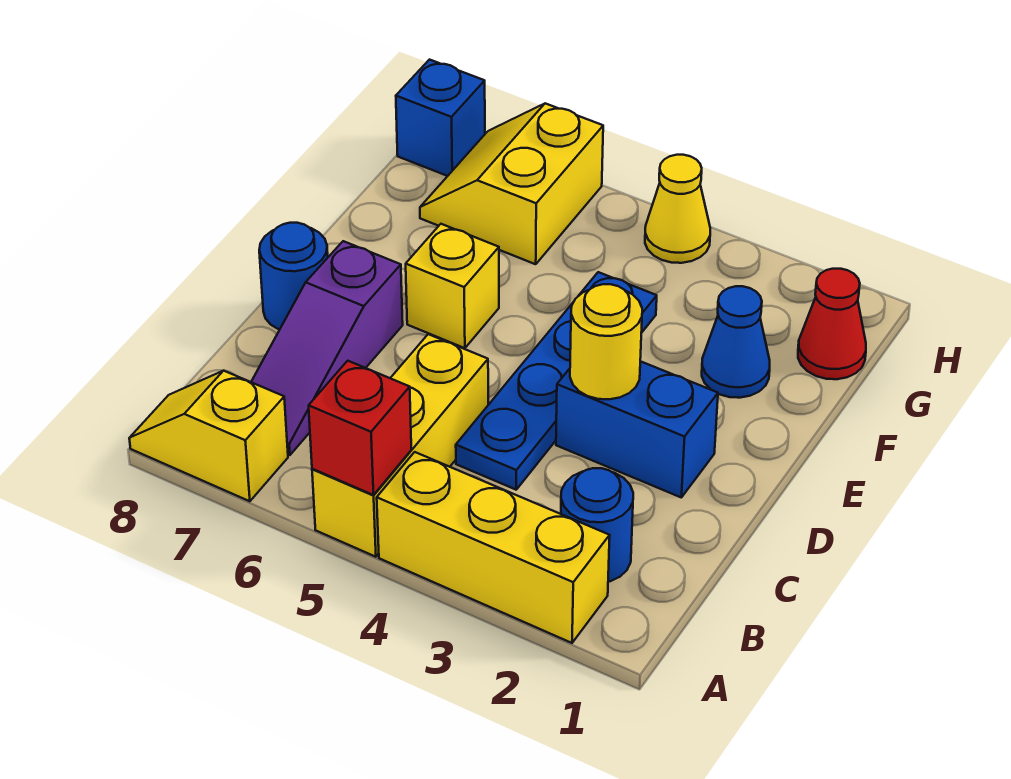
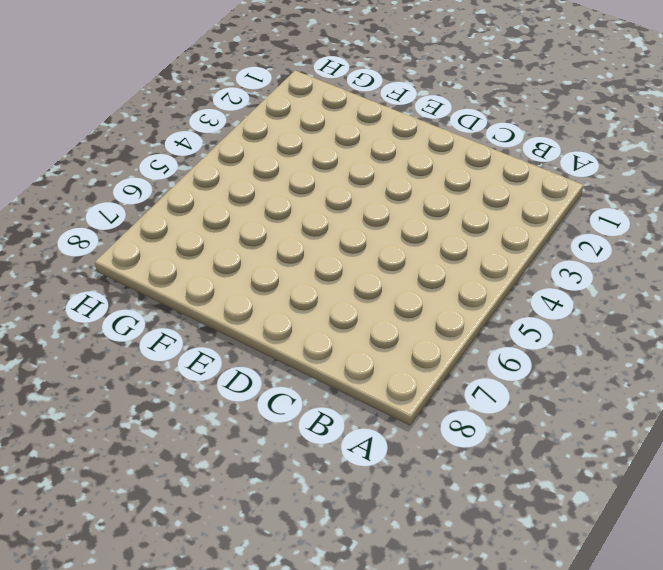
none -> yellow 1x3 brick [377,452,610,643]
none -> yellow 1x3 brick [312,334,488,557]
none -> yellow 1x2 slope [129,371,288,501]

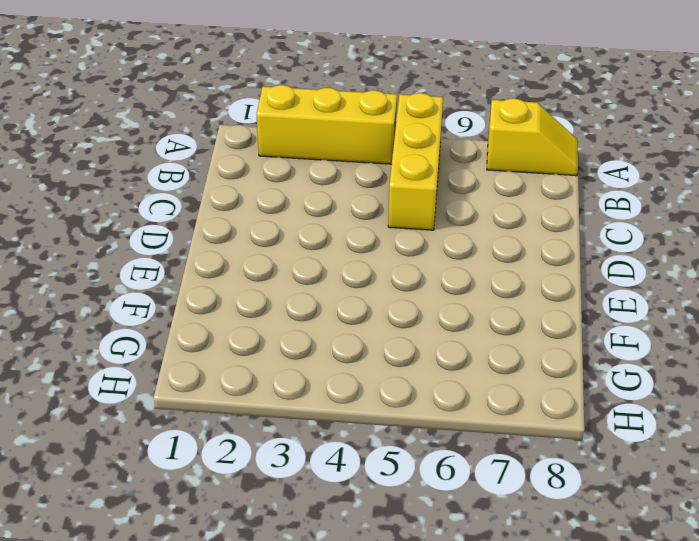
none -> blue 1x1 round brick [561,468,633,582]
none -> purple 1x3 slope [251,241,403,455]
none -> blue 1x4 plate [456,272,657,490]

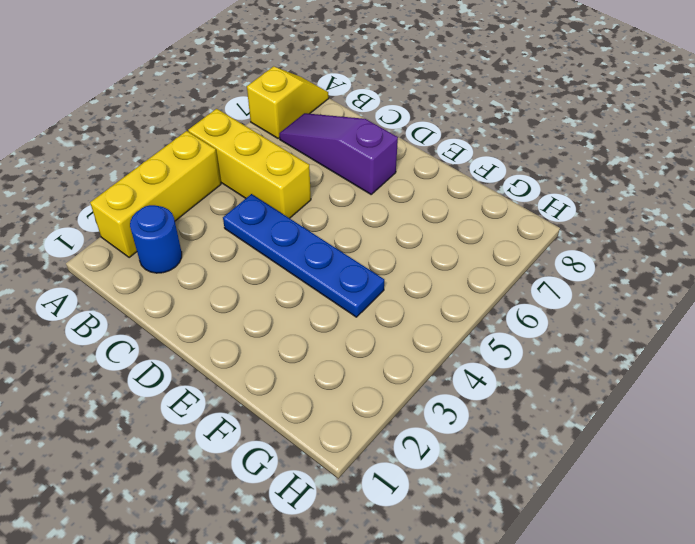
none -> blue 1x2 brick [556,361,718,497]
none -> blue 1x1 round brick [259,223,328,330]
none -> yellow 1x1 brick [406,224,499,348]

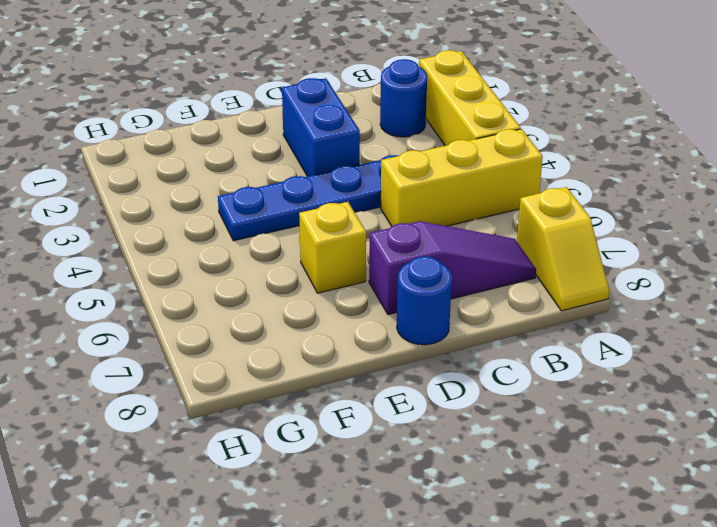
none -> blue 1x1 cone [702,286,770,398]
none -> red 1x1 cone [798,269,866,379]
none -> yellow 2x2 slope [420,103,603,264]

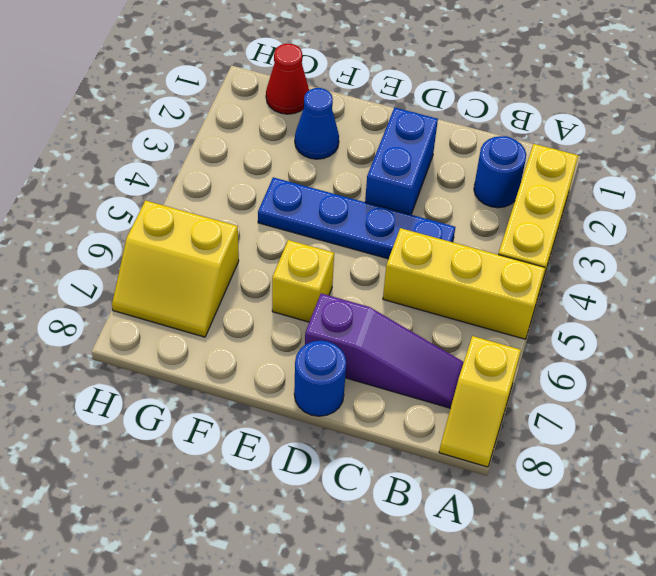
none -> yellow 1x1 cone [645,155,710,263]
none -> blue 1x1 brick [396,60,485,176]
none -> red 1x1 brick [309,361,411,495]

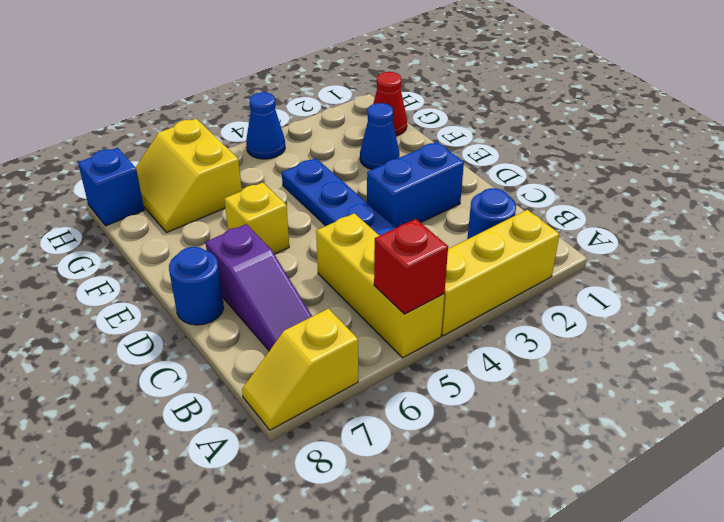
blue 1x1 cone [246,92,285,159] -> yellow 1x1 cone [645,155,710,263]
none -> yellow 1x1 round brick [570,284,642,399]

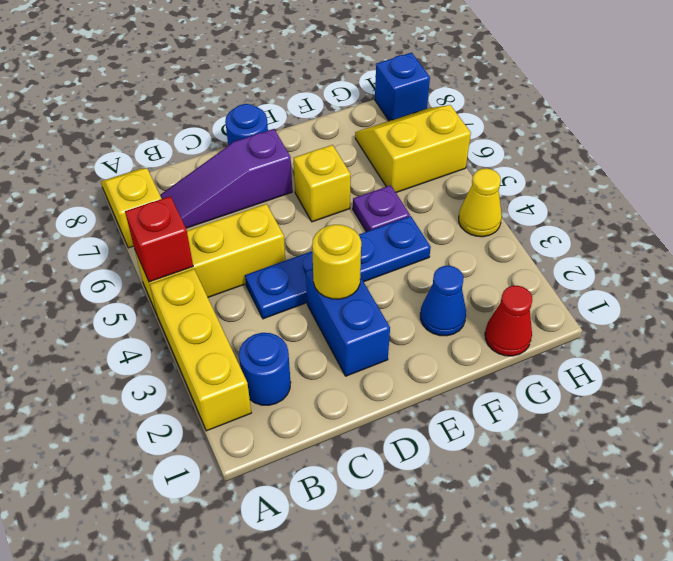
purple 1x1 plate [353,185,410,232] -> none

